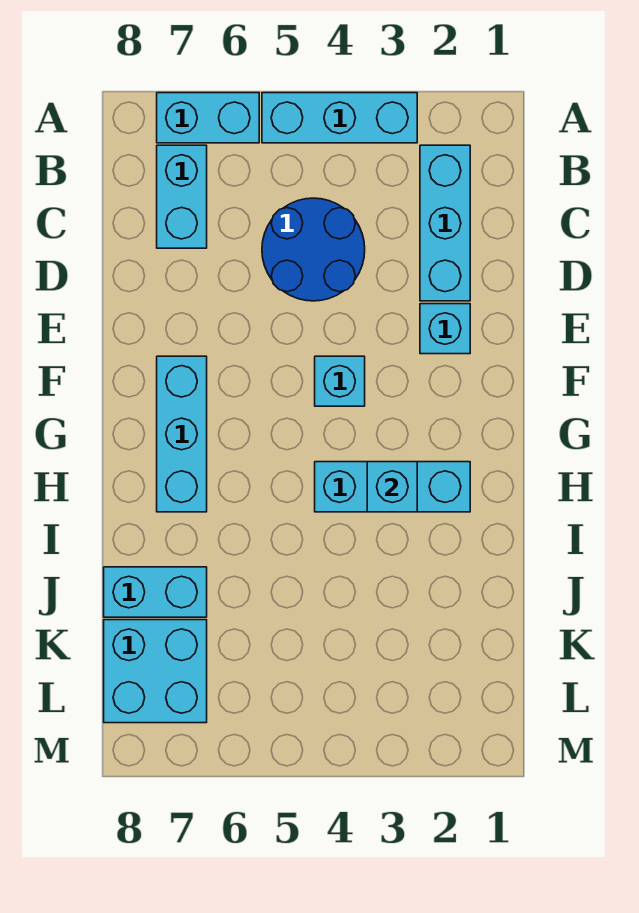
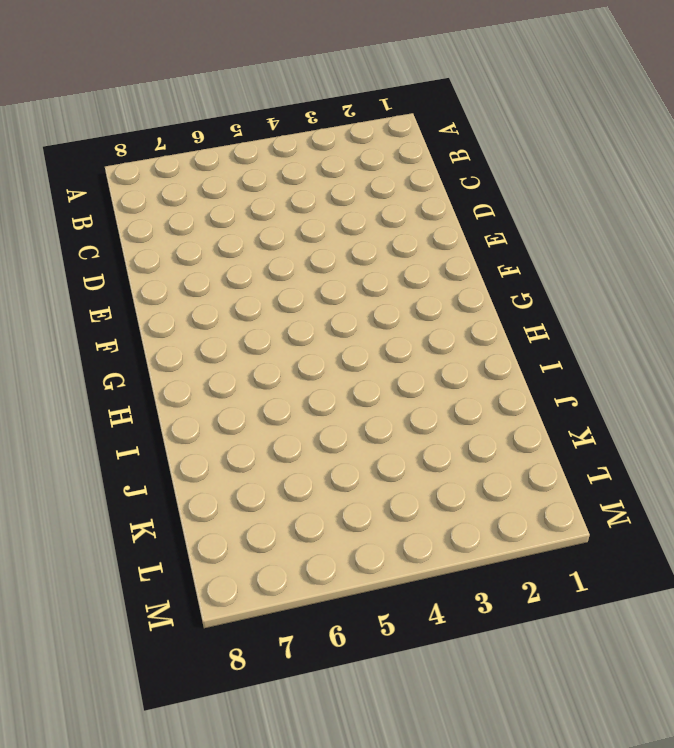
none -> cyan 1x3 brick [262,93,417,143]
none -> cyan 1x2 brick [157,93,259,143]
none -> cyan 1x3 brick [420,145,470,301]

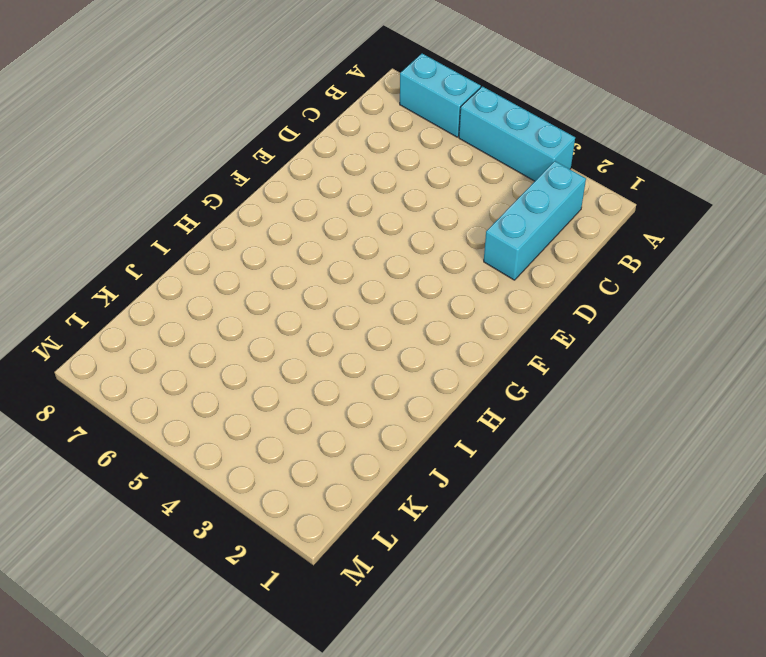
none -> cyan 1x2 brick [157,145,207,248]
none -> blue 2x2 round brick [262,198,365,301]
none -> cyan 1x1 brick [420,304,470,354]

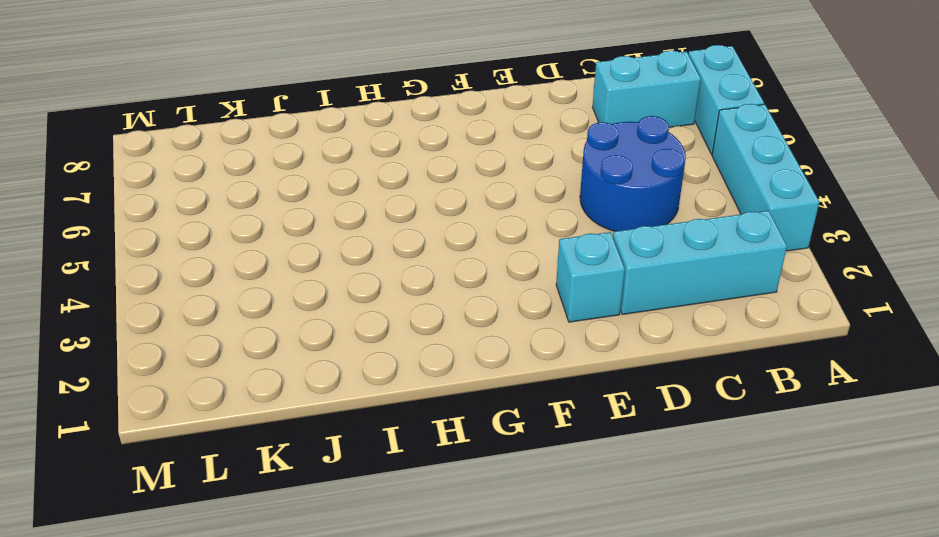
none -> cyan 1x1 brick [315,356,365,406]
none -> cyan 1x3 brick [157,356,207,512]
none -> cyan 1x3 brick [315,462,470,512]

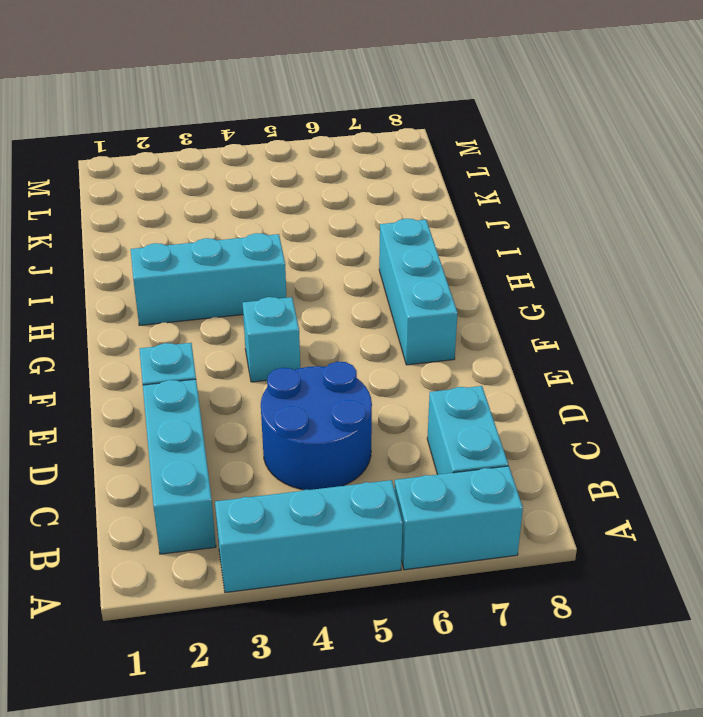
none -> cyan 1x2 brick [104,567,207,617]
none -> cyan 2x2 brick [104,620,207,723]
none -> cyan 1x1 brick [367,462,417,512]

